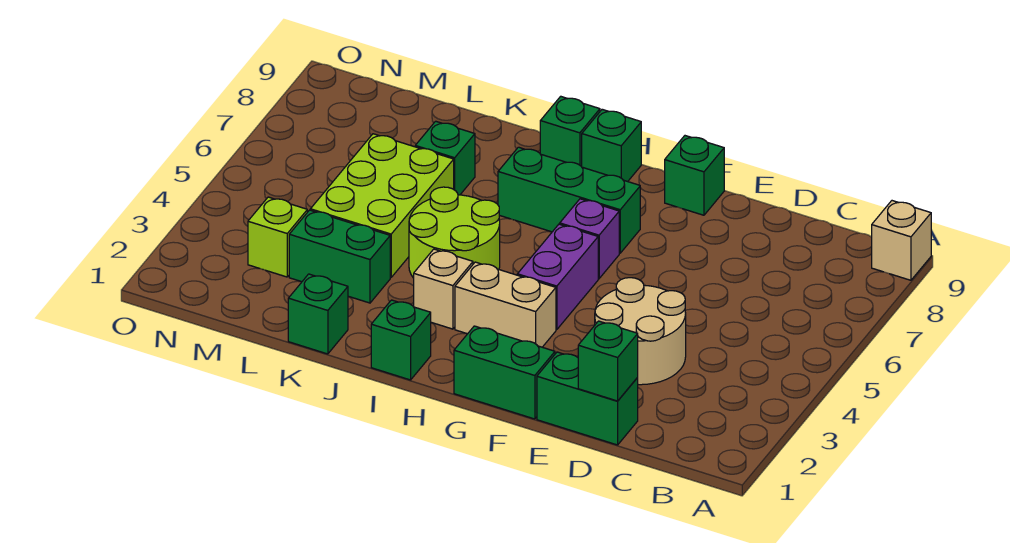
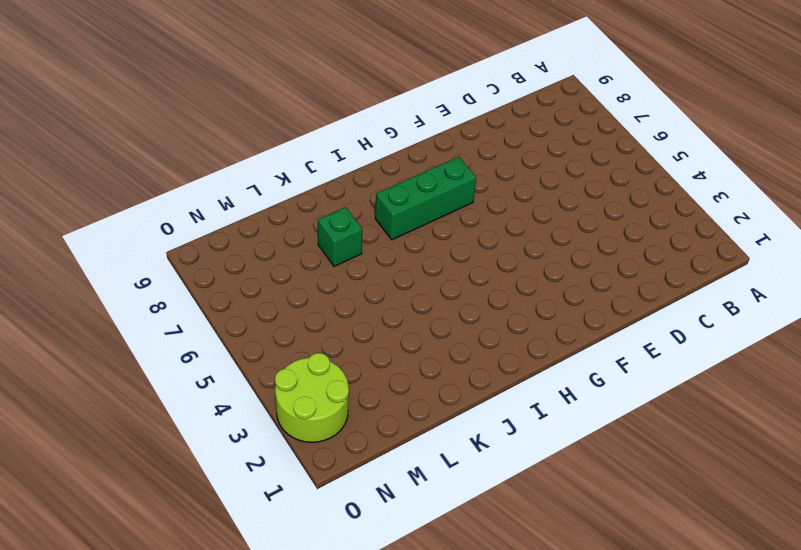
lime 2x2 round brick [275,353,349,442] -> lime 2x2 round brick moved to [409,187,500,278]
none -> tan 1x1 brick [872,201,931,280]
none -> green 1x2 brick [537,352,638,445]
none -> tan 2x2 round brick [595,278,686,385]

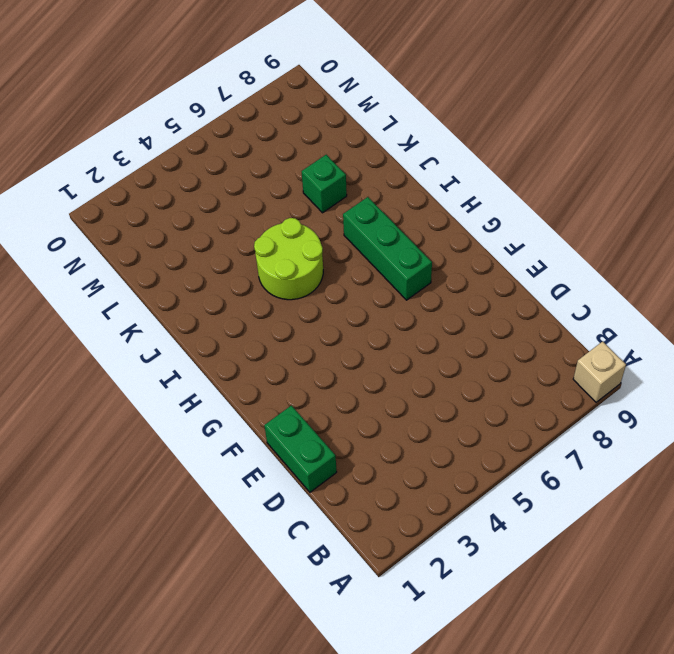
none -> tan 2x2 round brick [595,278,686,385]
none -> green 1x2 brick [454,326,555,419]
none -> green 1x1 brick [665,136,724,215]

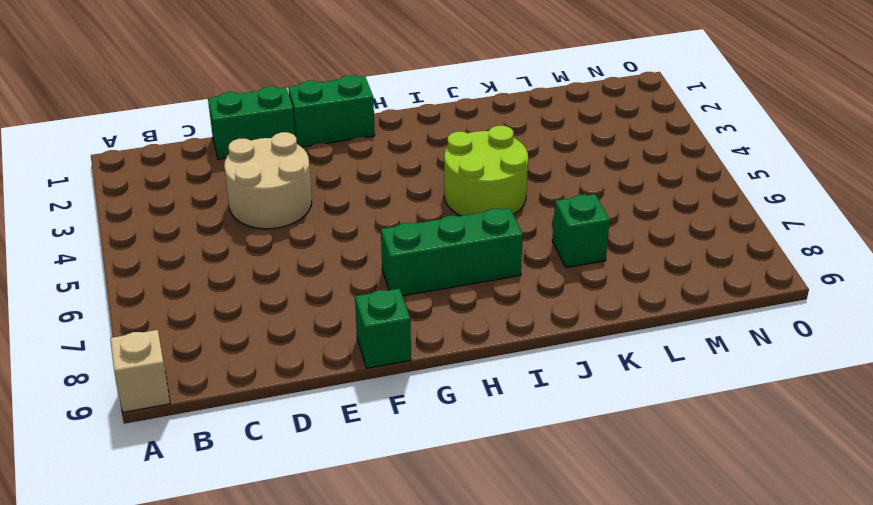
none -> tan 1x2 brick [455,262,556,347]
none -> purple 1x2 brick [517,224,598,330]
none -> purple 1x1 brick [560,199,619,279]

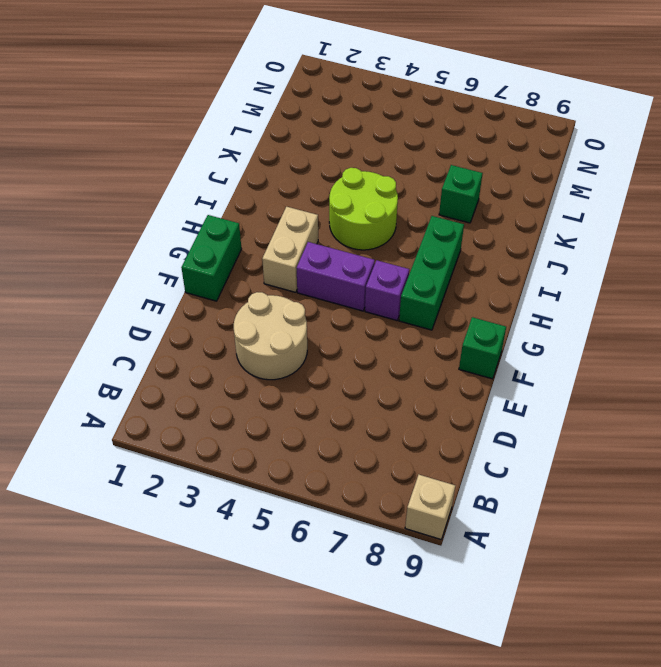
none -> green 1x2 brick [537,352,638,445]
none -> green 1x1 brick [582,109,641,182]
none -> green 1x1 brick [371,300,431,380]

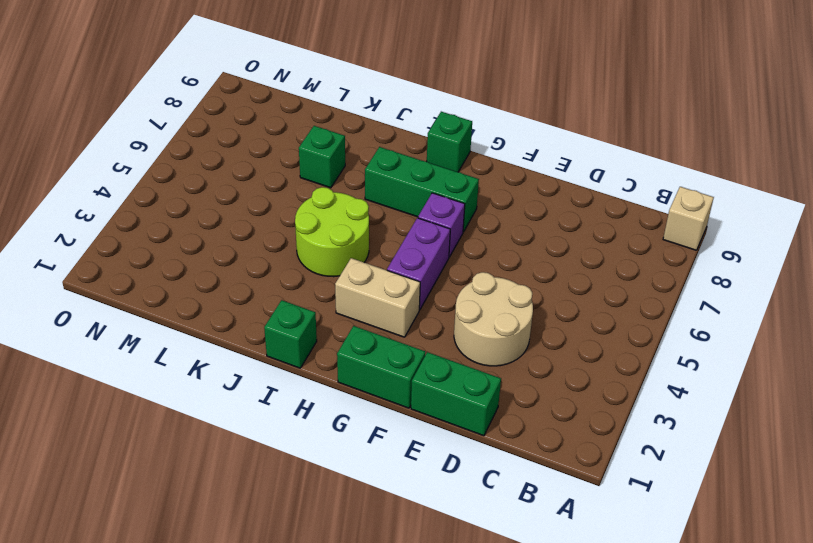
none -> green 1x1 brick [665,136,724,215]
none -> tan 1x1 brick [414,249,473,329]
none -> green 1x1 brick [540,96,600,167]

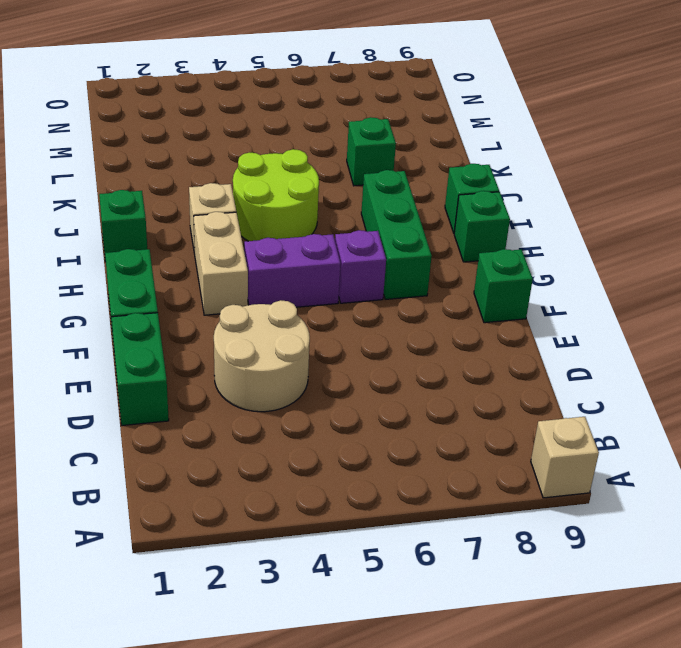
none -> green 1x1 brick [288,274,348,354]
none -> green 1x2 brick [289,210,390,303]
none -> lime 2x3 brick [310,134,454,277]

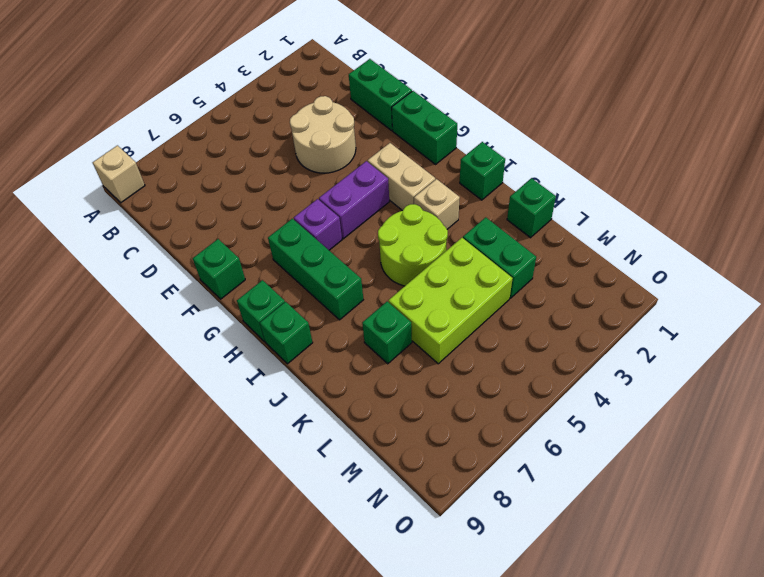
none -> lime 1x1 brick [248,197,307,277]
none -> green 1x1 brick [578,321,638,401]

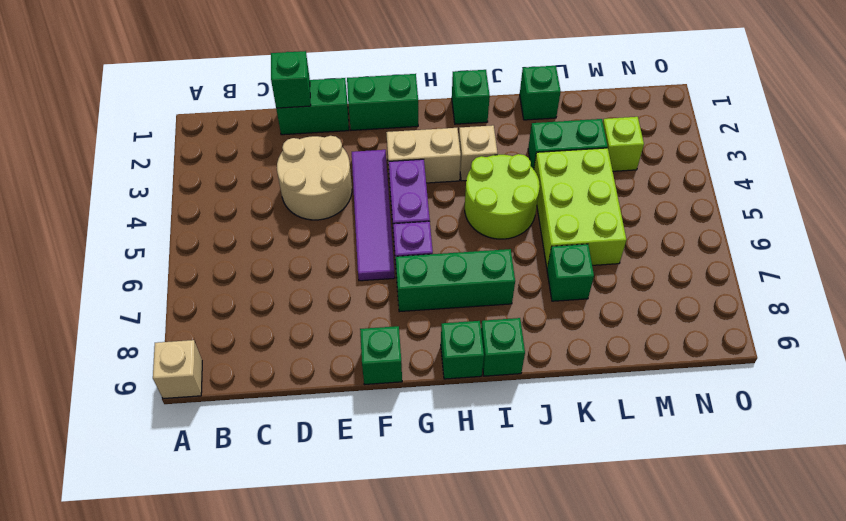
purple 1x4 tile [352,150,395,281] -> none

